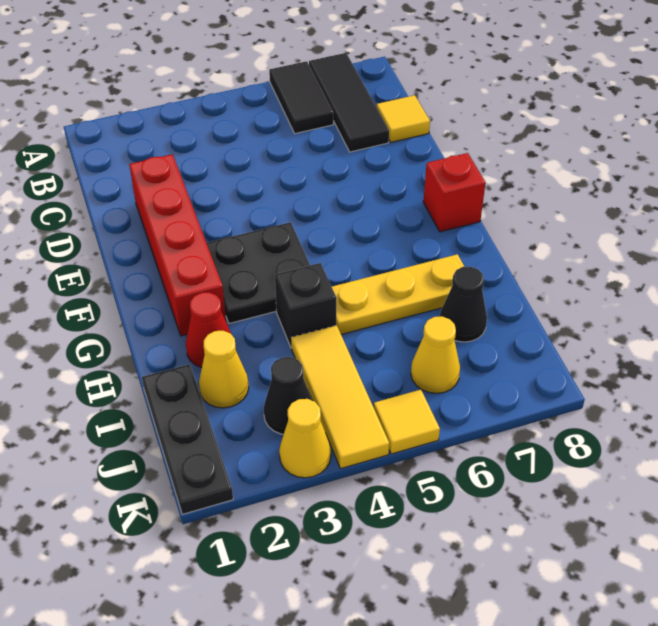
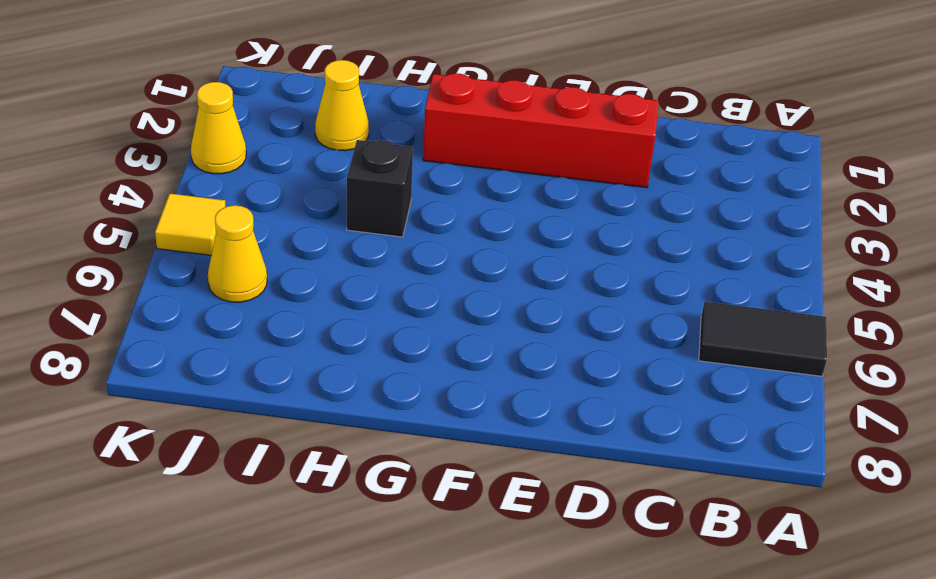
none -> black 1x3 tile [309,53,389,152]
none -> yellow 1x1 tile [377,95,430,142]
none -> black 2x2 plate [207,222,310,323]

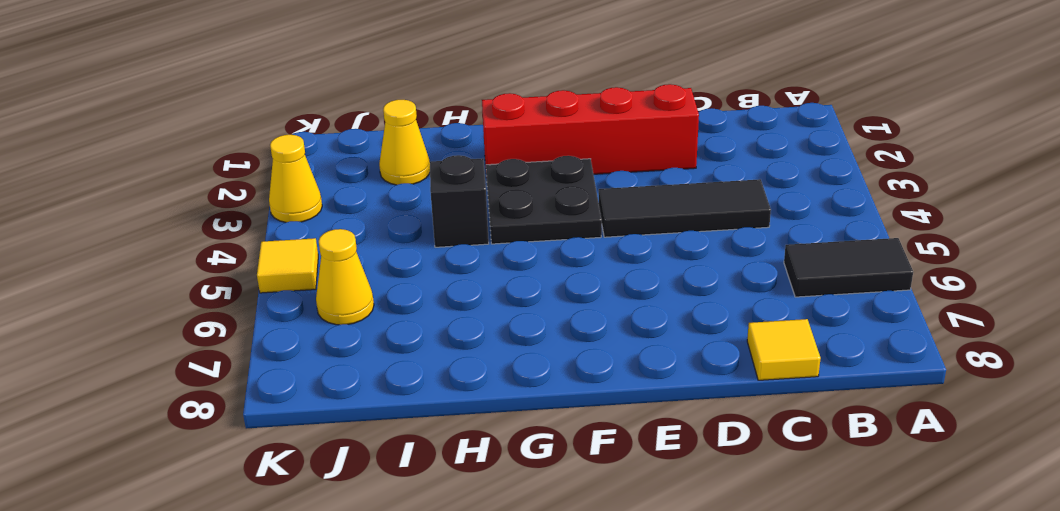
black 1x3 tile [599,179,771,237] -> black 1x3 tile moved to [309,53,389,152]
none -> red 1x1 brick [423,153,486,232]
none -> red 1x1 cone [186,292,231,368]
none -> yellow 1x3 plate [332,254,465,334]

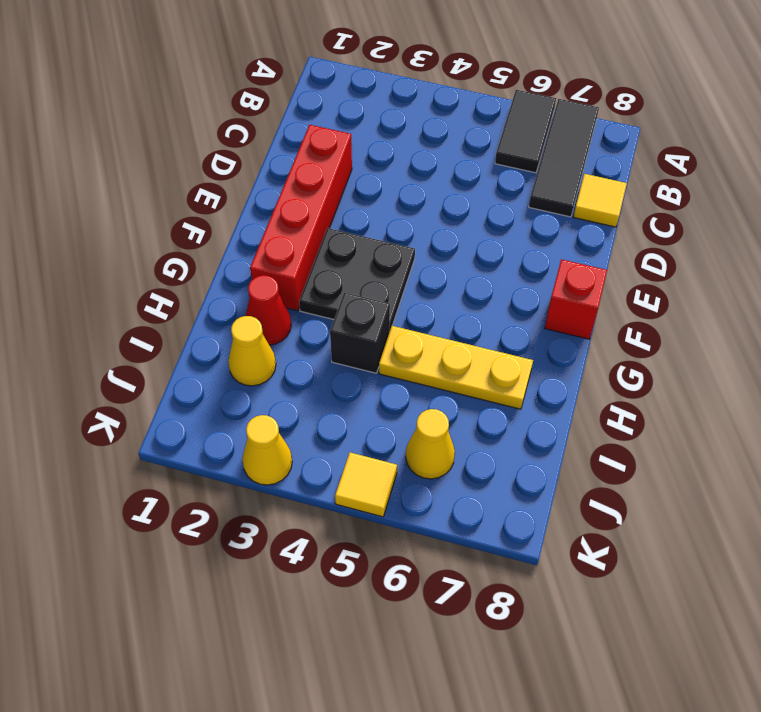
none -> black 1x3 plate [142,364,233,514]
none -> yellow 1x3 tile [291,325,389,469]
none -> black 1x1 cone [440,267,487,342]

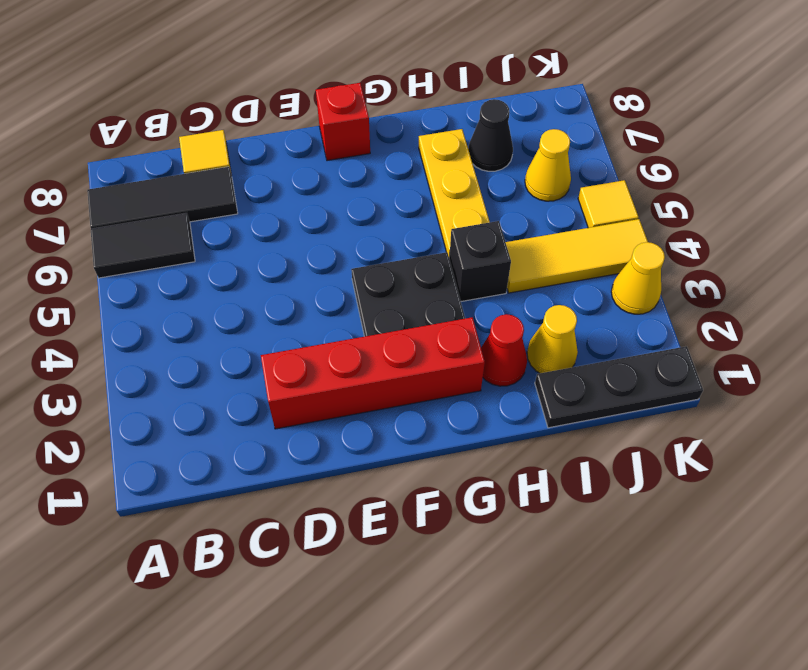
none -> black 1x1 cone [264,357,312,434]

